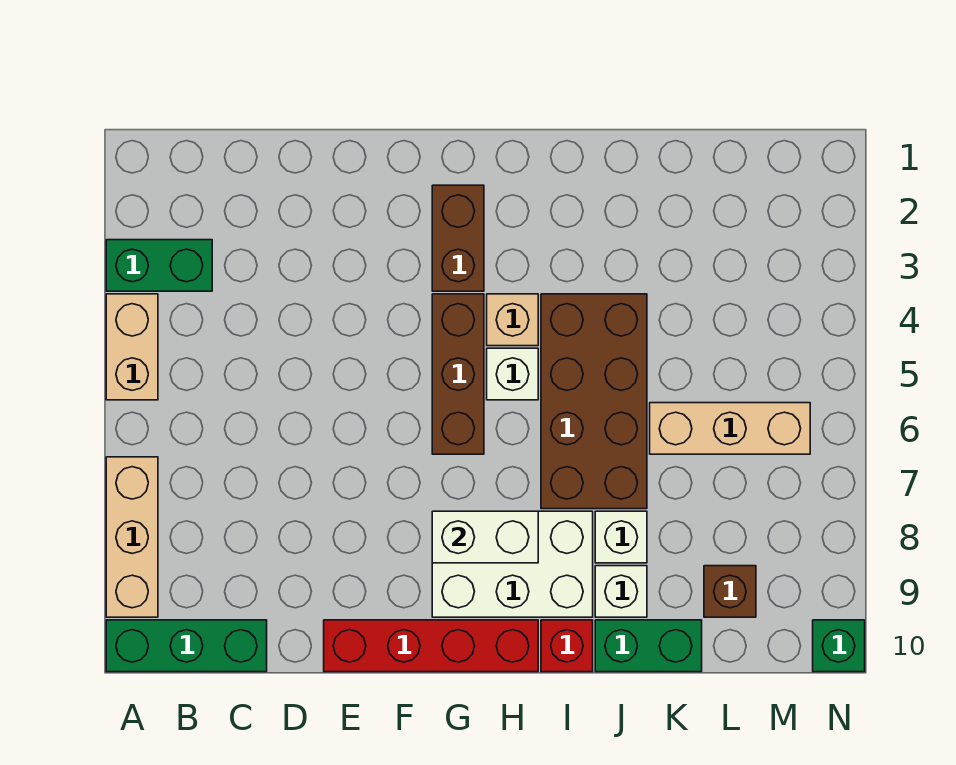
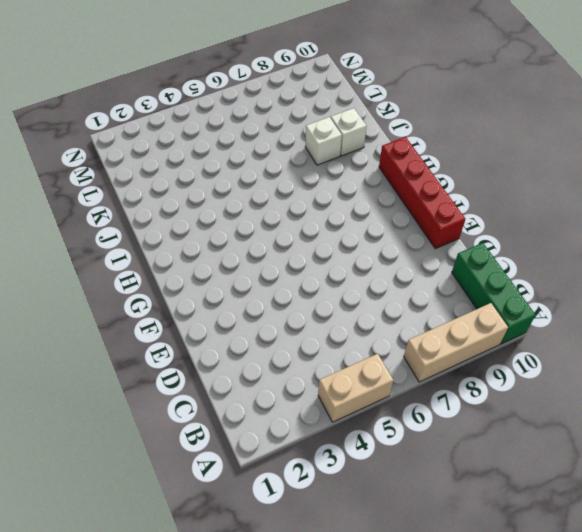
none -> green 1x2 brick [106,240,212,291]
none -> brown 1x2 brick [432,185,484,291]
none -> brown 1x3 brick [432,294,484,454]

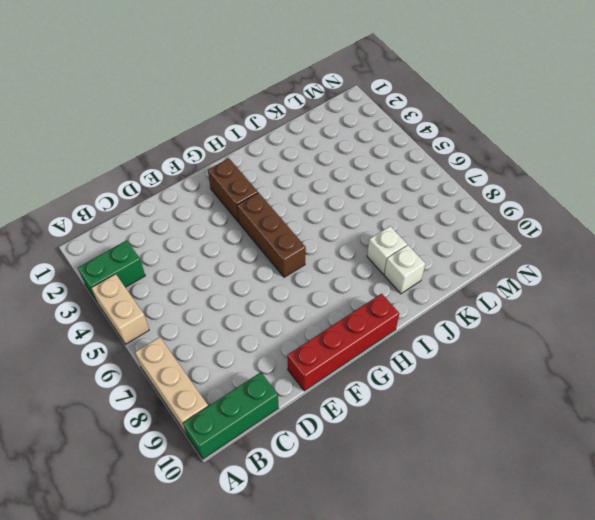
none -> white 2x3 brick [432,511,593,617]
none -> tan 1x1 brick [487,294,538,346]
none -> white 1x1 brick [487,348,538,400]

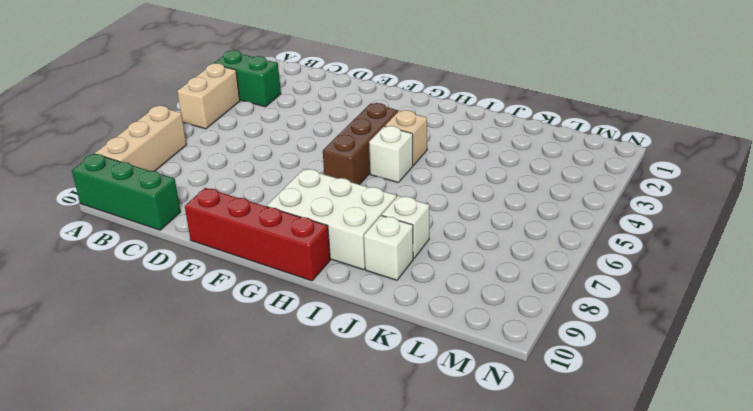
none -> brown 1x2 brick [432,185,484,291]
none -> brown 2x4 brick [541,294,647,509]
none -> red 1x1 brick [541,620,593,672]

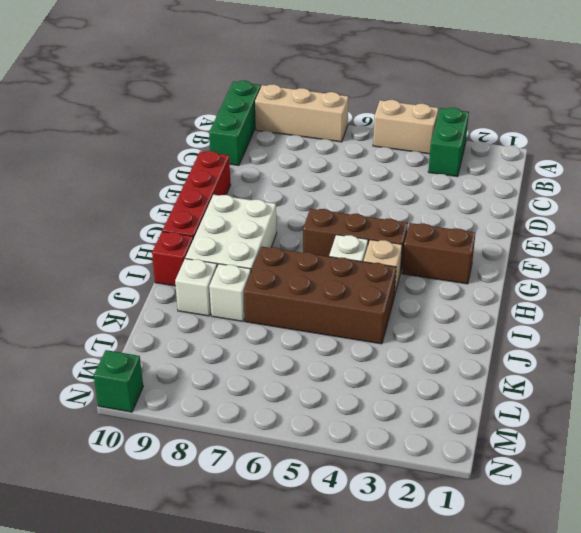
none -> green 1x2 brick [595,620,702,672]
none -> tan 1x3 brick [650,403,810,454]
none -> brown 1x1 brick [704,566,756,617]

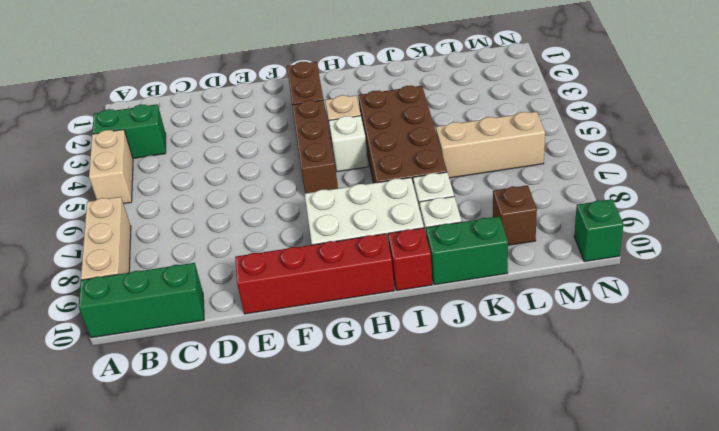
none -> white 1x2 brick [432,511,538,563]

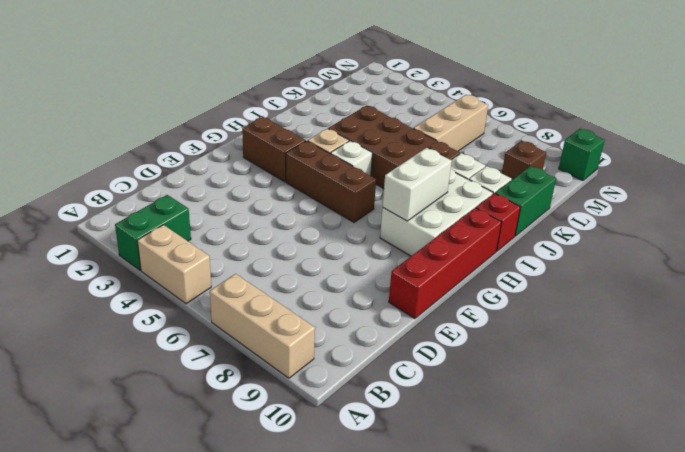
none -> green 1x3 brick [106,620,267,672]

